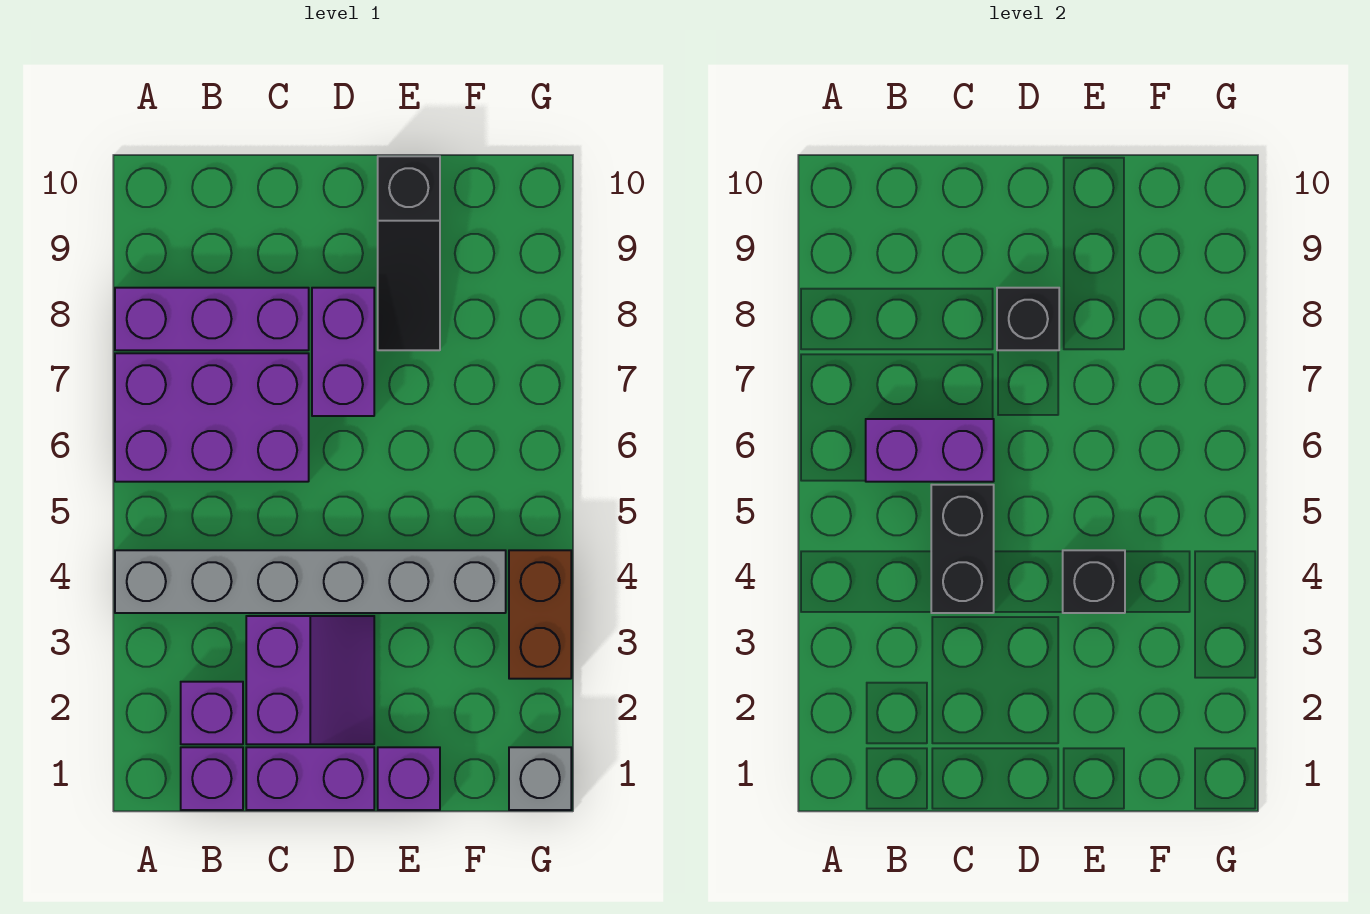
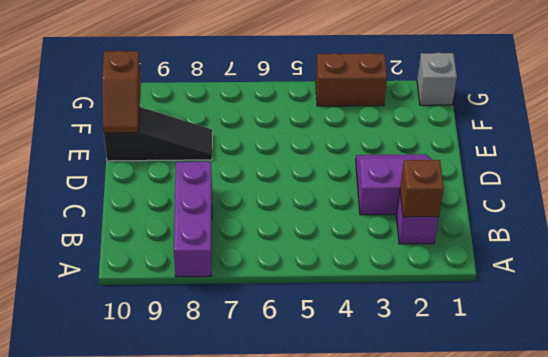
brown 1x1 brick [400,160,444,217] -> none
brown 1x2 slope [102,51,141,133] -> none
none -> grey 1x6 brick [115,550,506,613]
none -> purple 2x3 brick [115,353,309,482]
none -> purple 1x1 brick [181,747,243,810]

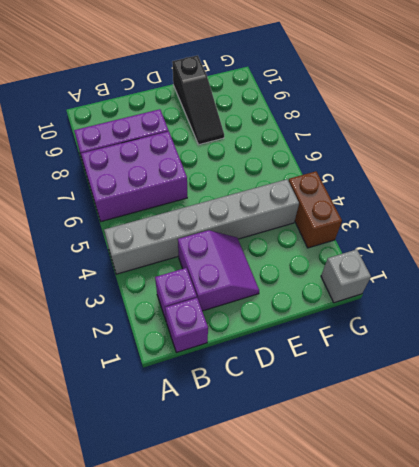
none -> purple 1x2 brick [246,747,374,810]
none -> purple 1x2 brick [312,288,374,416]
none -> purple 1x1 brick [378,747,440,810]

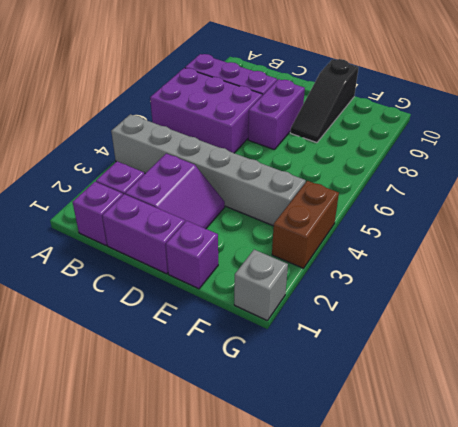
none -> purple 1x2 brick [866,419,994,482]
none -> black 1x2 brick [931,485,994,613]
none -> black 1x1 brick [997,288,1059,350]

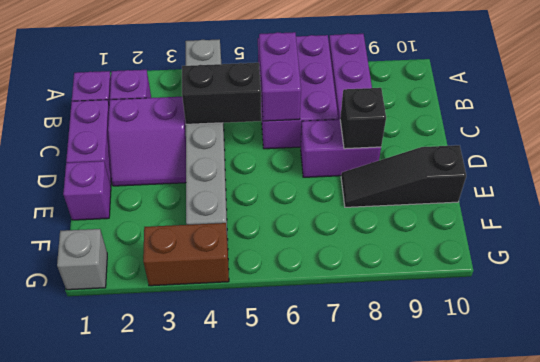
none -> black 1x1 brick [1063,550,1125,613]

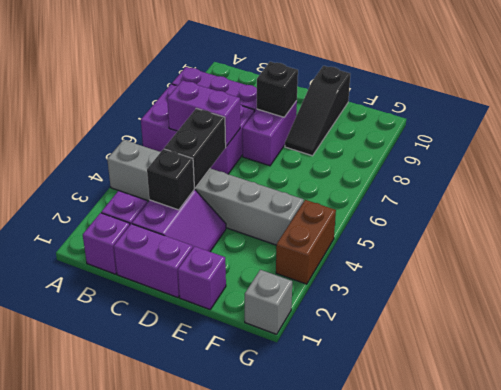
black 1x1 brick [147,149,194,210] -> black 1x1 brick moved to [1063,550,1125,613]

